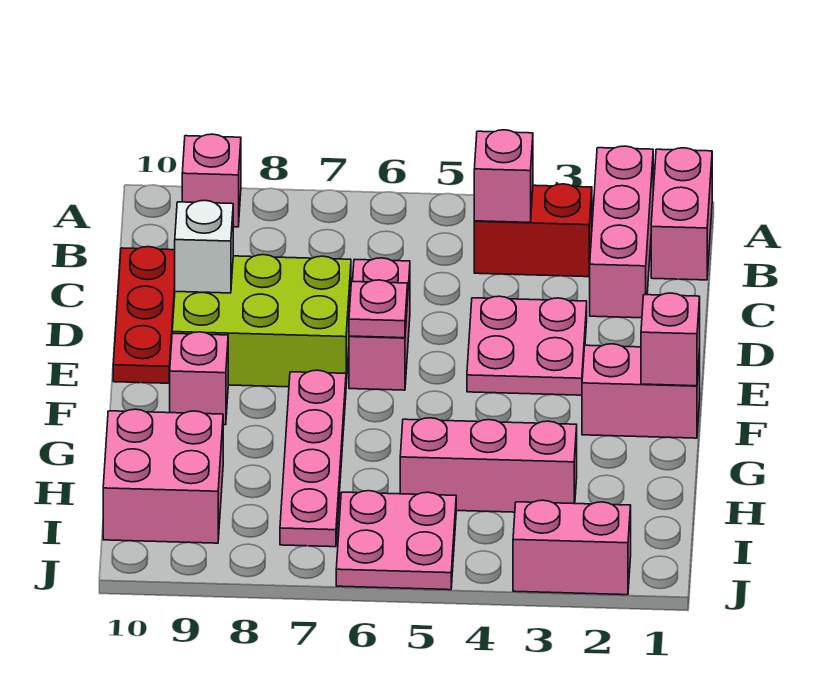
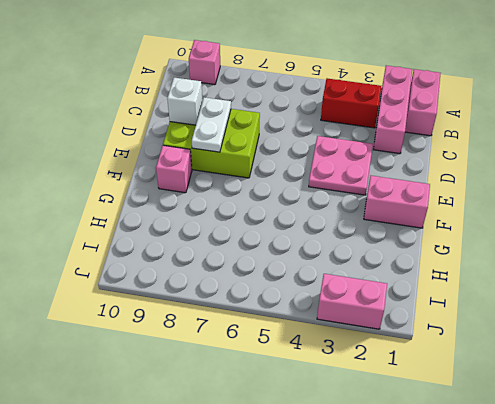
white 1x2 plate [192,97,231,152] -> none
none -> red 1x3 plate [113,247,175,383]
none -> pink 1x2 brick [349,258,410,390]
none -> pink 1x4 plate [280,370,346,547]

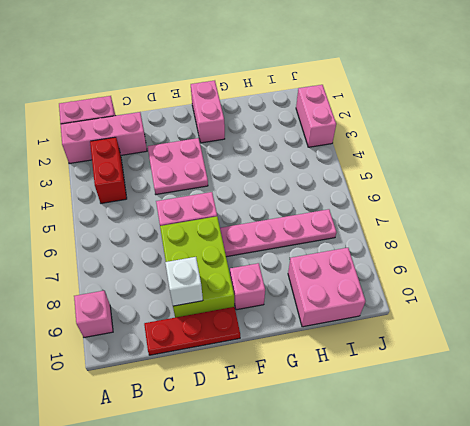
none -> pink 1x3 brick [400,418,577,512]
none -> pink 2x2 plate [336,491,456,590]
none -> pink 1x1 brick [474,130,533,222]

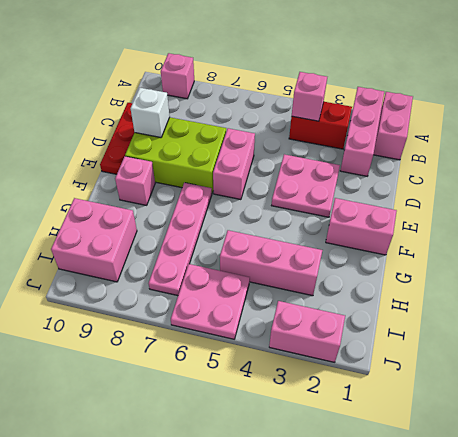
none -> pink 1x1 plate [349,280,408,338]
none -> pink 1x1 brick [641,293,700,386]

